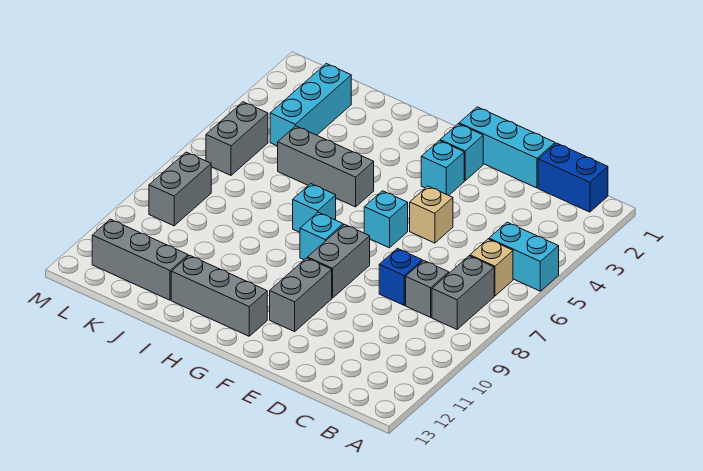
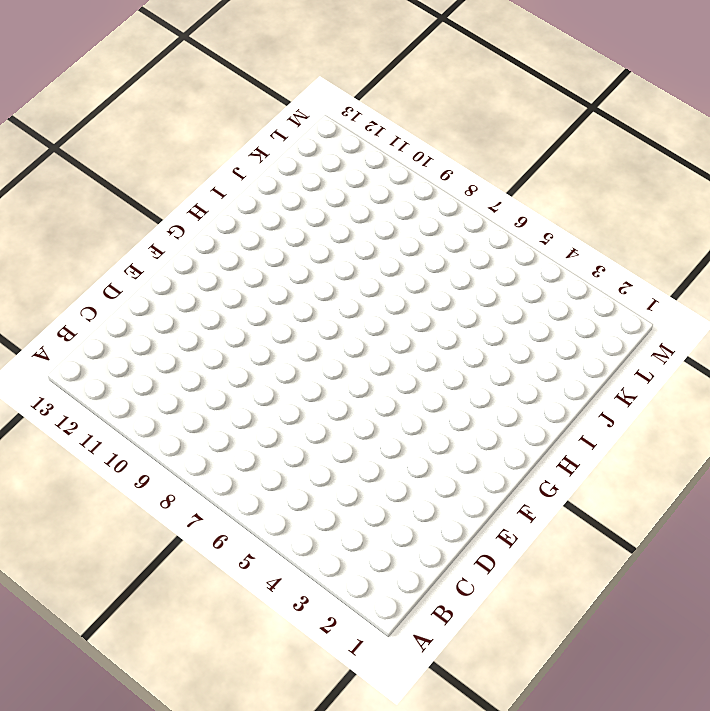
none -> cyan 1x2 brick [489,222,559,291]
none -> blue 1x2 brick [538,143,608,212]
none -> tan 1x1 brick [470,239,513,296]

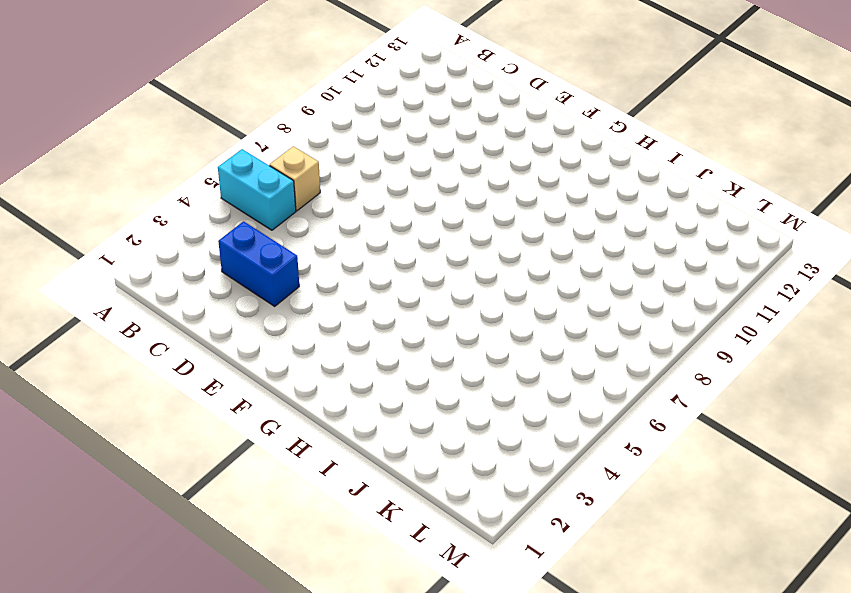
blue 1x2 brick [218,221,299,306] -> blue 1x2 brick moved to [538,143,608,212]
none -> grey 1x2 brick [432,256,494,329]
none -> grey 1x1 brick [406,261,449,317]
none -> cyan 1x3 brick [459,107,555,188]

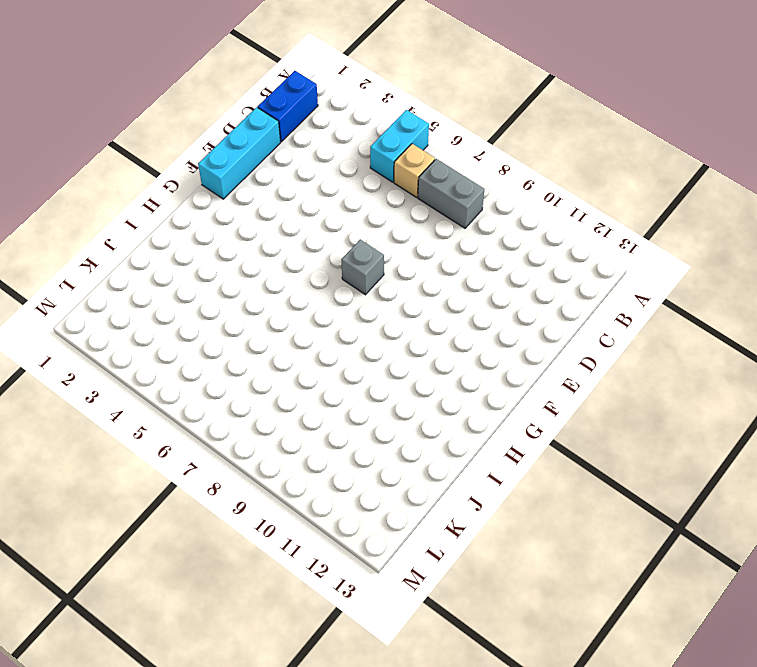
grey 1x1 brick [341,239,384,295] -> grey 1x1 brick moved to [406,261,449,317]
none -> blue 1x1 brick [379,248,422,305]
none -> tan 1x1 brick [410,186,453,243]
none -> cyan 1x1 brick [440,124,483,181]

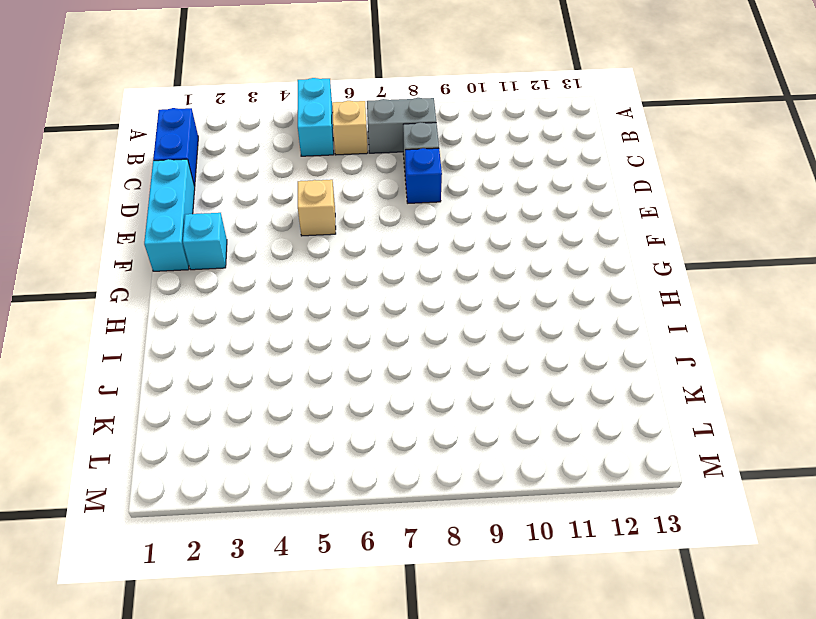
none -> cyan 1x1 brick [421,141,464,195]
none -> cyan 1x1 brick [364,191,408,248]
none -> grey 1x2 brick [308,224,370,298]

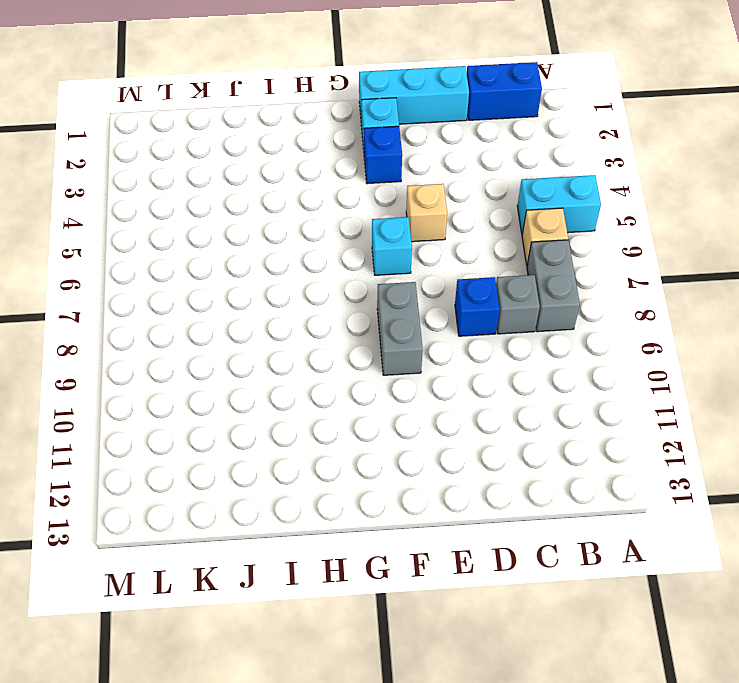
blue 1x1 brick [364,126,402,184] -> cyan 1x1 brick [421,141,464,195]
none -> grey 1x2 brick [270,258,332,332]
none -> cyan 1x1 brick [300,212,343,260]
none -> grey 1x3 brick [171,255,267,336]

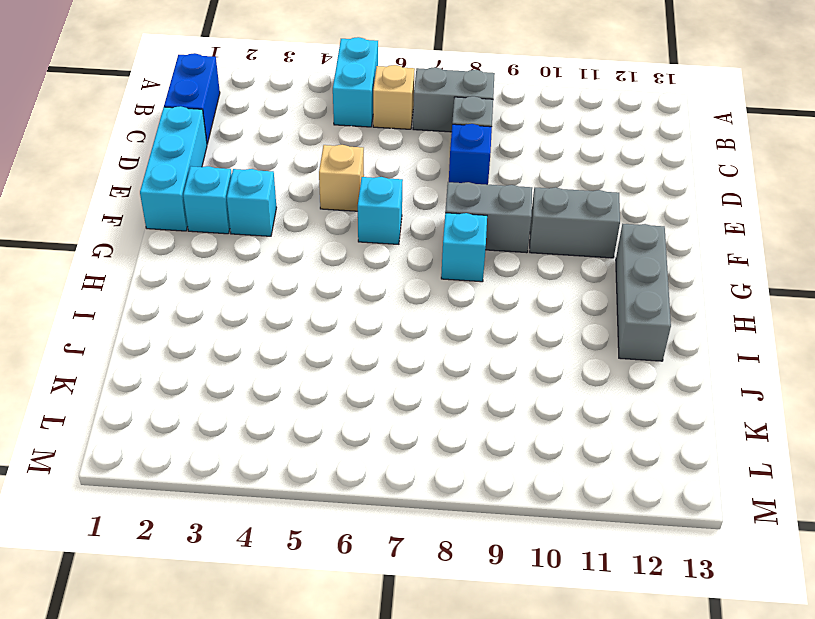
none -> grey 1x3 brick [278,126,374,207]
none -> cyan 1x1 brick [293,184,336,232]
none -> grey 1x3 brick [92,219,188,300]

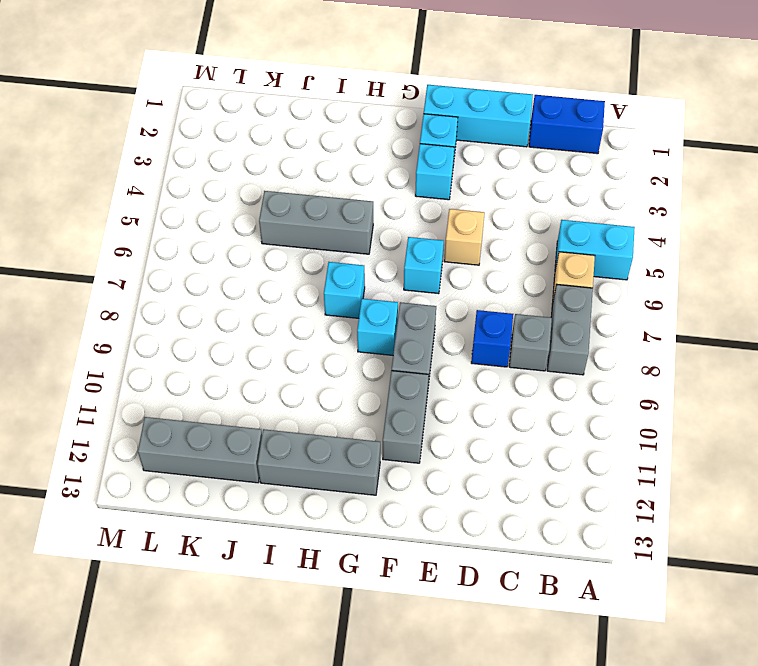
none -> cyan 1x3 brick [270,64,351,146]
none -> grey 1x2 brick [206,102,268,175]
none -> grey 1x2 brick [149,152,211,226]

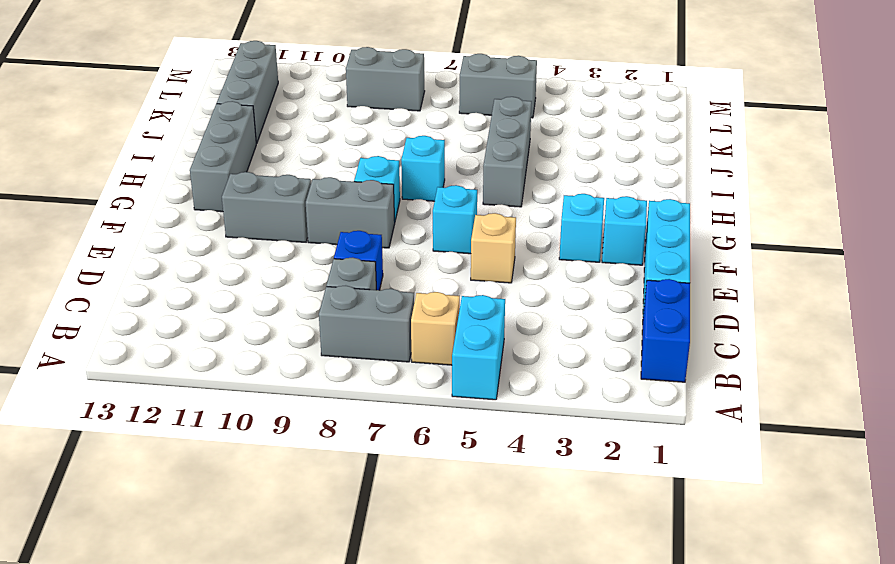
none -> cyan 1x3 brick [270,64,351,146]

